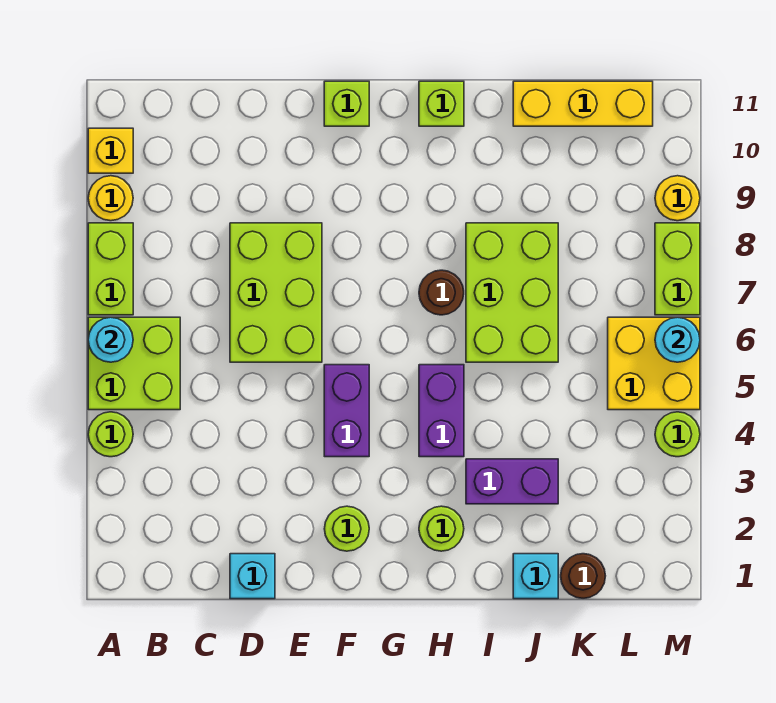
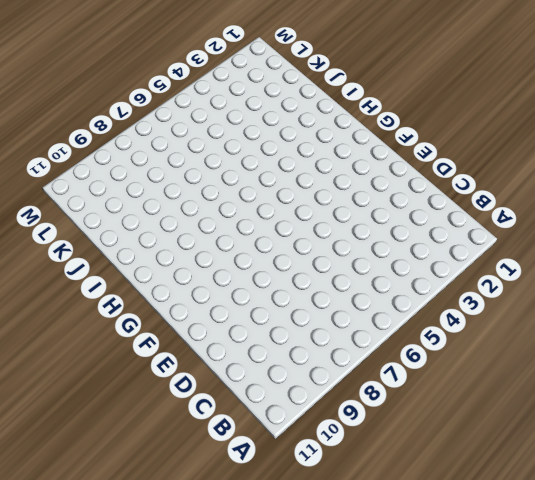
none -> lime 1x1 round brick [88,412,133,457]
none -> lime 2x2 brick [88,317,180,410]
none -> lime 1x2 brick [88,223,133,315]

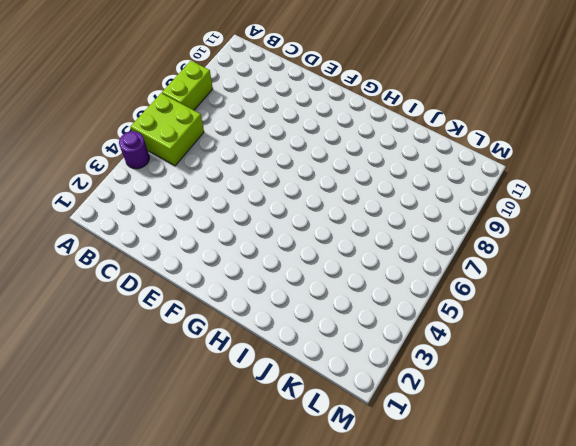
purple 1x1 round brick [119,131,149,169] -> lime 1x1 round brick [88,412,133,457]
none -> yellow 1x1 round brick [88,176,133,221]
none -> yellow 1x1 brick [88,128,133,173]
none -> cyan 1x1 brick [230,554,275,599]

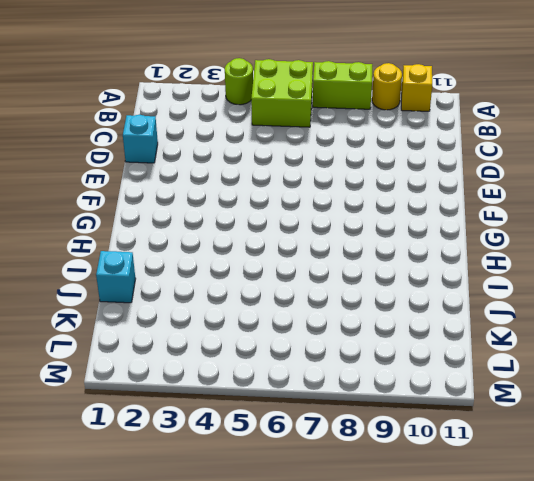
none -> lime 2x3 brick [230,223,322,362]
none -> lime 1x1 round brick [324,506,369,551]
none -> purple 1x2 brick [324,365,369,457]

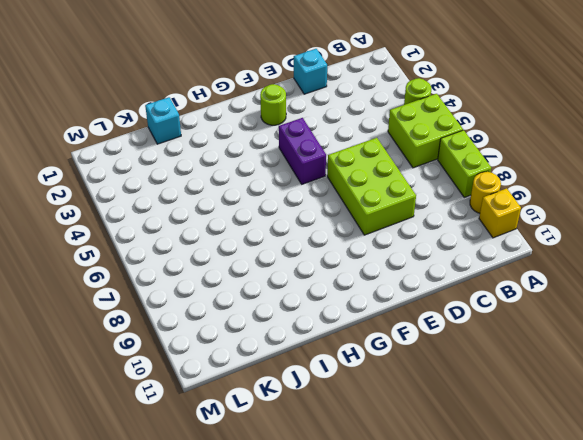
none -> lime 1x1 brick [324,81,369,126]
none -> lime 1x1 round brick [419,506,464,551]
none -> purple 1x2 brick [419,365,464,457]

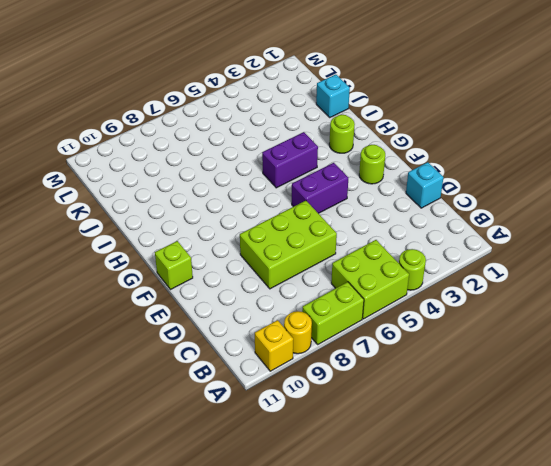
none -> brown 1x1 round brick [419,270,464,315]
none -> lime 1x1 brick [419,81,464,126]
none -> purple 1x2 brick [466,459,558,504]

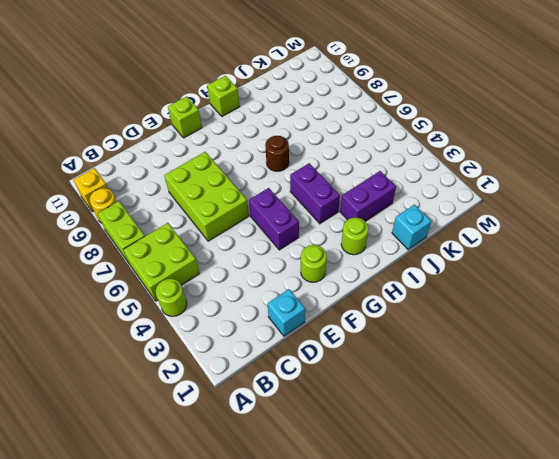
none -> lime 2x3 brick [466,223,558,362]
none -> yellow 1x3 brick [513,81,653,126]
none -> brown 1x1 round brick [561,554,605,598]

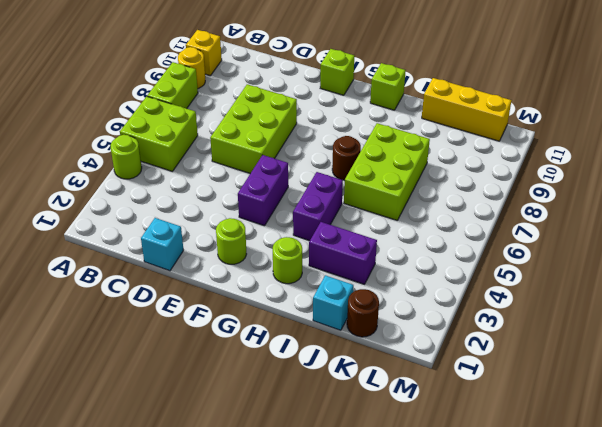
none -> yellow 2x2 brick [608,317,700,410]
none -> lime 1x1 round brick [655,412,700,457]
none -> lime 1x2 brick [655,223,700,315]

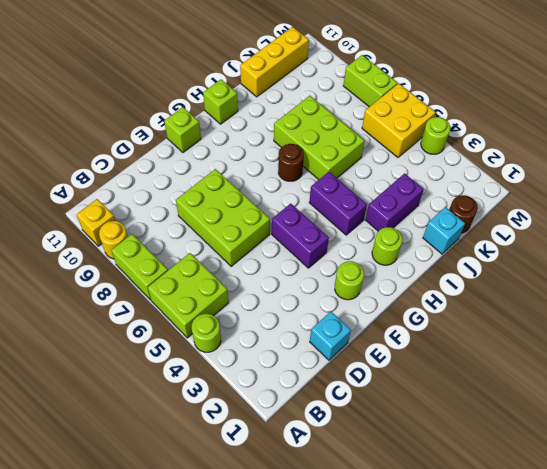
none -> yellow 1x1 round brick [655,176,700,221]
none -> cyan 1x1 round brick [88,317,133,362]
none -> cyan 1x1 round brick [655,317,700,362]

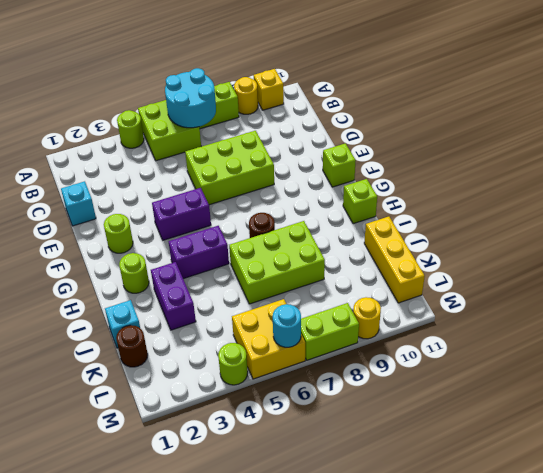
cyan 2x2 round brick [165,68,216,128] -> cyan 1x1 round brick [88,317,133,362]

